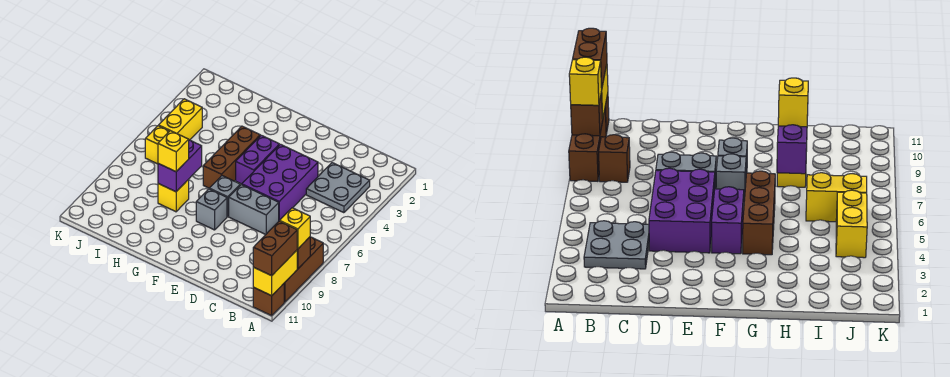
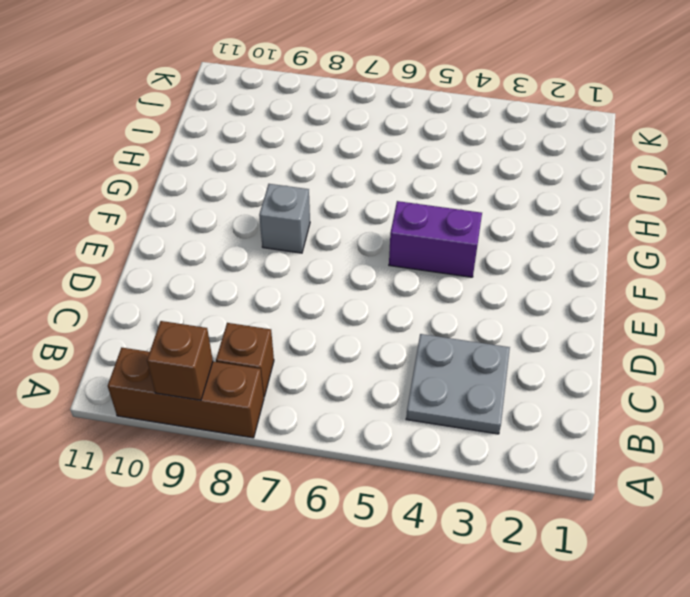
none -> brown 1x1 brick [253,284,284,316]
none -> purple 2x3 brick [242,144,318,221]
none -> grey 1x2 brick [229,185,279,235]

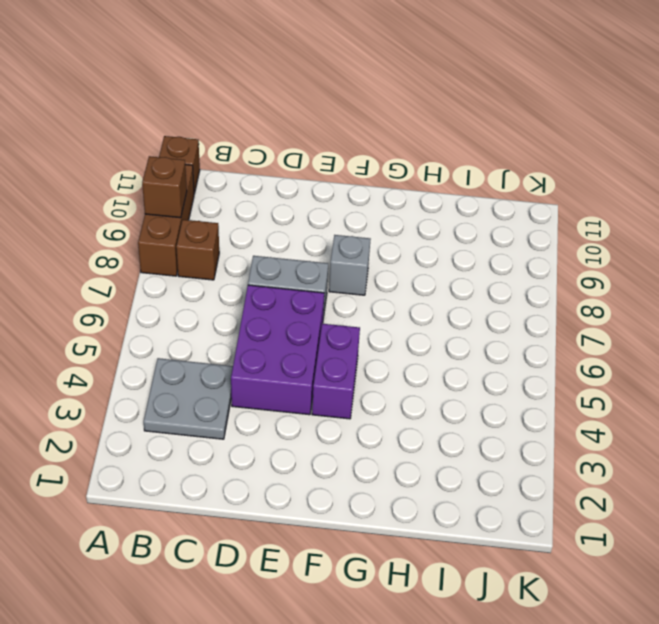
none -> grey 1x1 brick [209,176,240,216]
none -> brown 1x3 brick [203,126,260,188]
none -> yellow 1x1 brick [158,179,189,212]

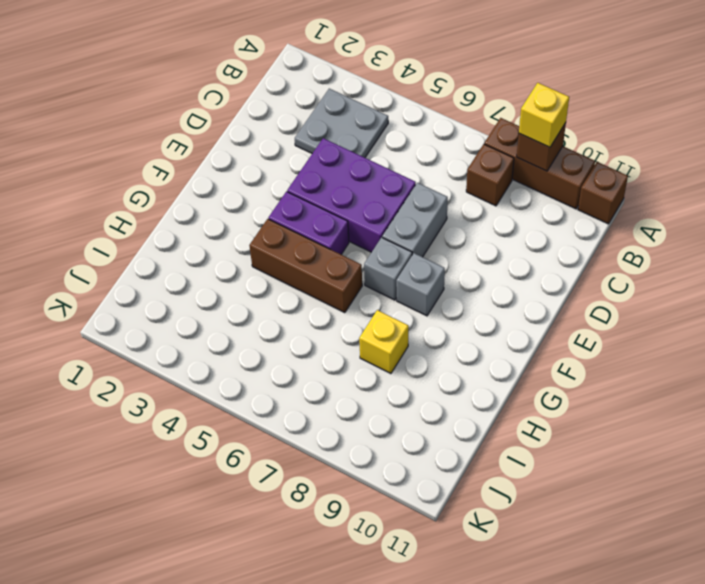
none -> yellow 1x2 brick [145,126,169,164]
none -> yellow 1x2 brick [159,99,202,140]
none -> yellow 1x2 brick [253,250,297,296]

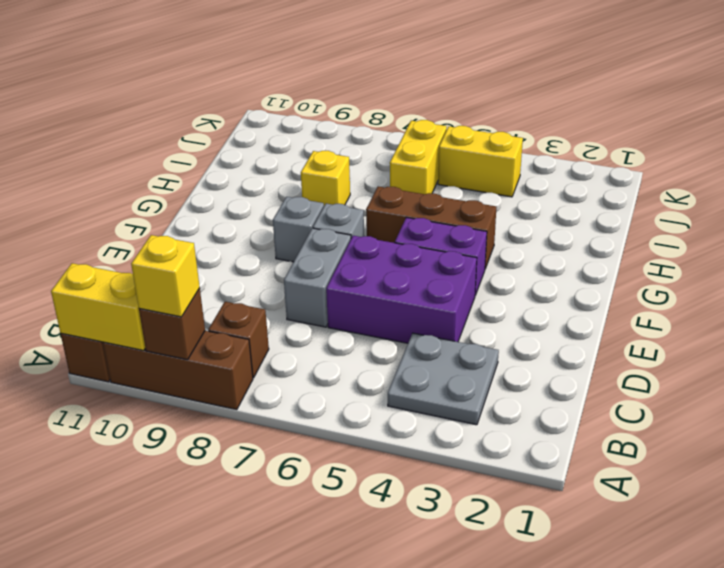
none -> purple 1x2 brick [158,140,202,192]
none -> brown 1x2 brick [253,221,297,276]
none -> yellow 1x1 brick [158,131,189,172]

